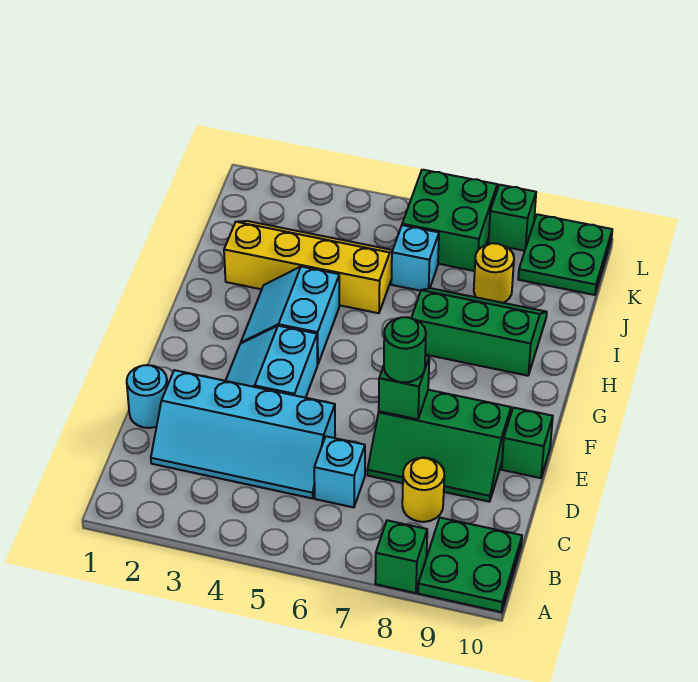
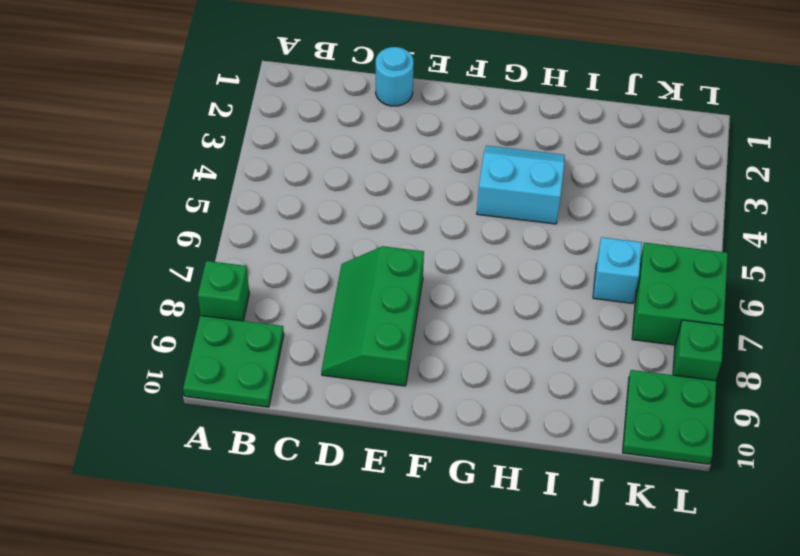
none -> cyan 2x4 slope [151,370,335,498]
none -> cyan 1x1 brick [314,436,365,507]
none -> yellow 1x1 round brick [402,458,444,522]

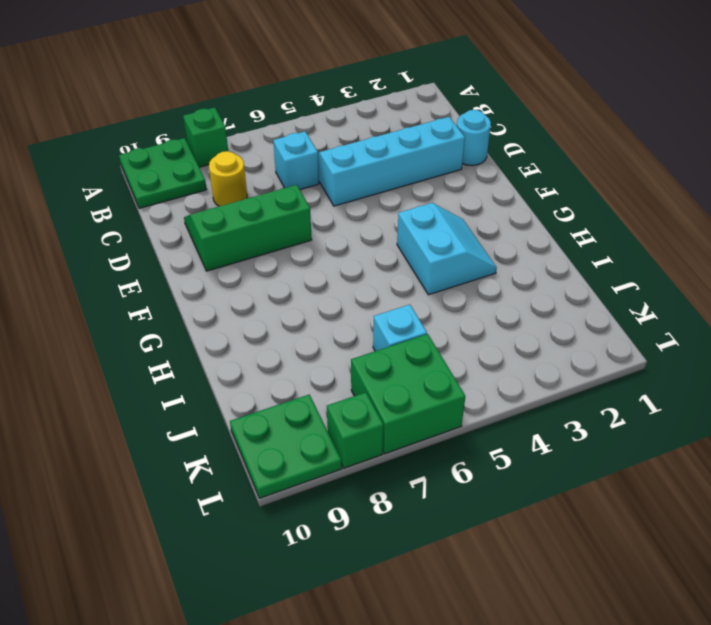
none -> cyan 2x2 slope [226,326,317,398]
none -> green 1x1 brick [502,408,553,478]
none -> green 2x3 slope [411,288,547,376]

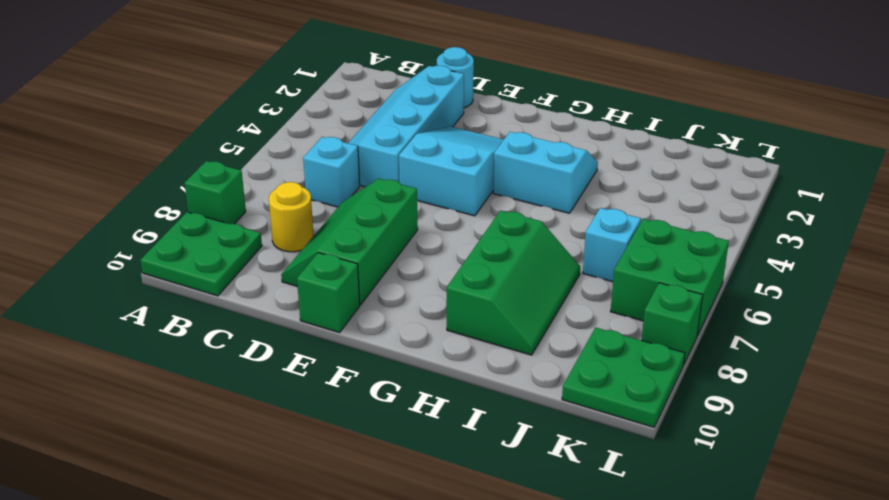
cyan 2x3 slope [399,126,504,216] -> cyan 2x2 slope [226,326,317,398]
none -> yellow 2x4 slope [224,221,393,313]
none -> yellow 1x1 round brick [474,243,514,303]
none -> green 1x1 brick [379,356,429,419]

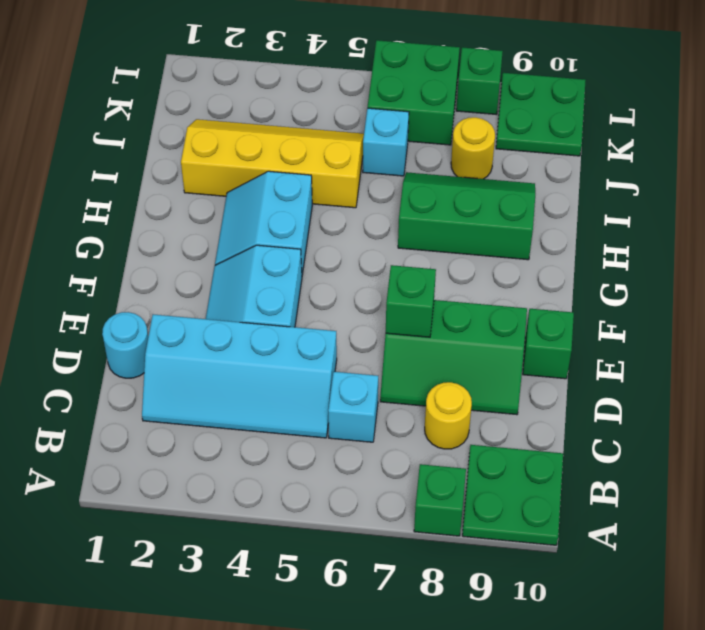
none -> green 1x1 round brick [384,317,426,383]

